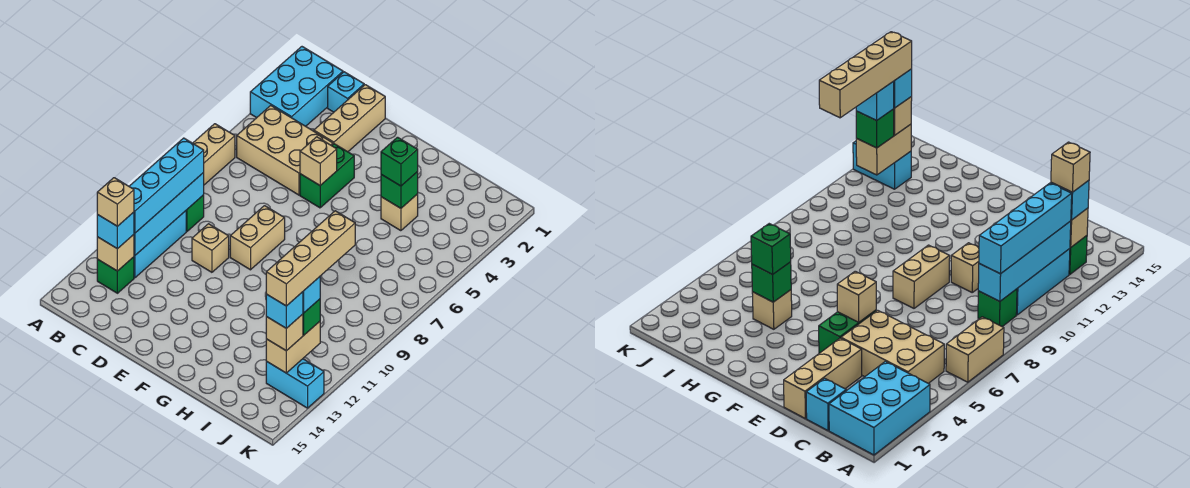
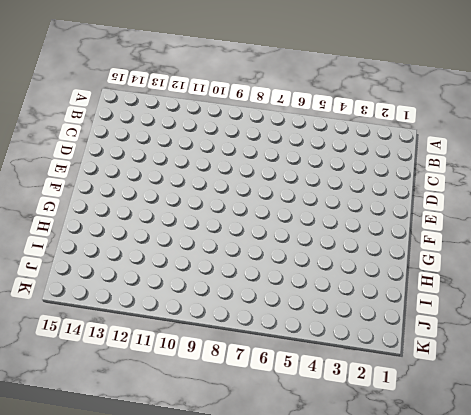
none -> cyan 2x3 brick [250,47,343,126]
none -> tan 1x2 brick [193,124,235,185]
none -> tan 2x3 brick [237,106,333,195]

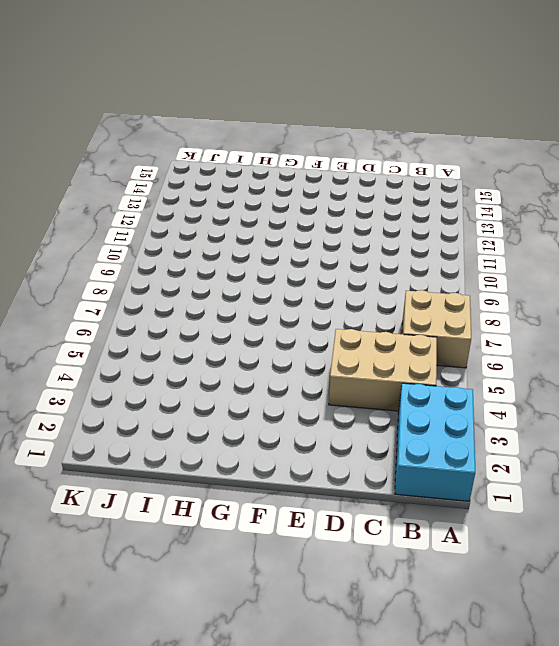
tan 2x2 brick [402,290,471,368] -> tan 1x2 brick [193,124,235,185]
none -> green 1x1 brick [186,195,204,231]
none -> cyan 1x3 brick [134,211,186,278]
none -> green 1x1 brick [97,257,134,293]

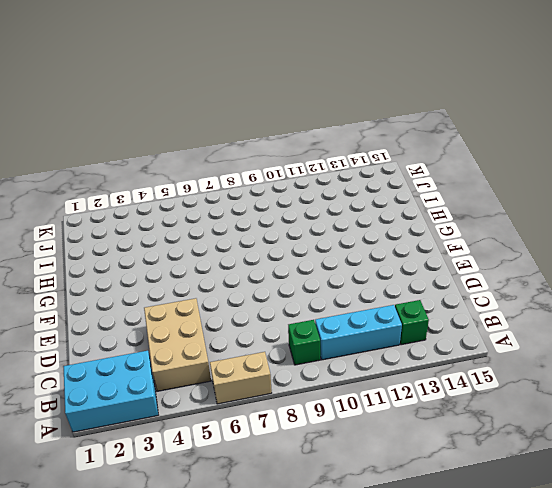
none -> cyan 1x1 brick [328,72,364,112]
none -> tan 1x3 brick [314,85,385,152]
none -> tan 1x1 brick [192,224,229,272]

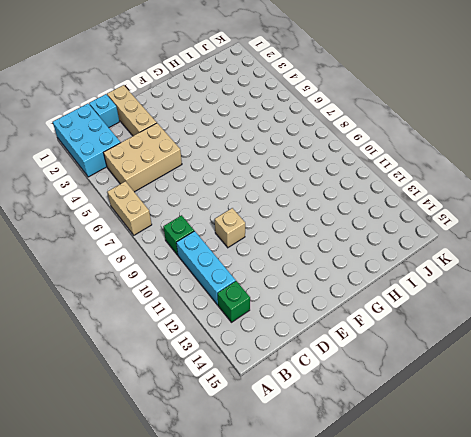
none -> green 1x2 brick [300,144,354,208]
none -> tan 1x2 brick [230,206,285,270]
none -> tan 1x1 brick [381,194,418,231]

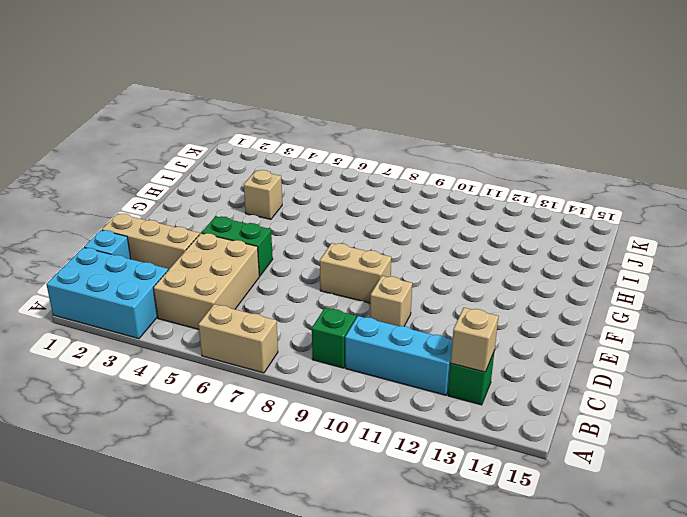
none -> cyan 1x2 brick [266,359,324,408]
none -> cyan 1x4 brick [134,173,204,256]
none -> tan 1x1 brick [300,137,337,185]

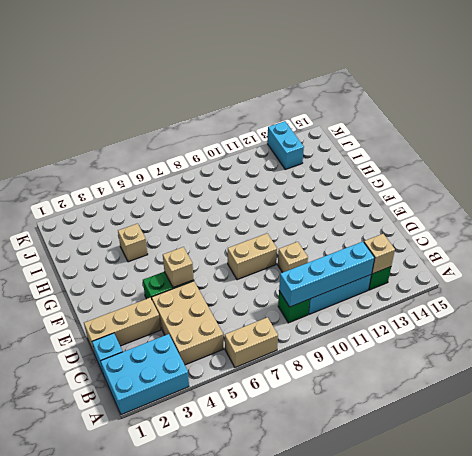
none -> green 1x1 brick [381,172,418,208]
none -> tan 1x2 brick [266,322,320,373]
none -> cyan 1x4 brick [129,138,204,233]

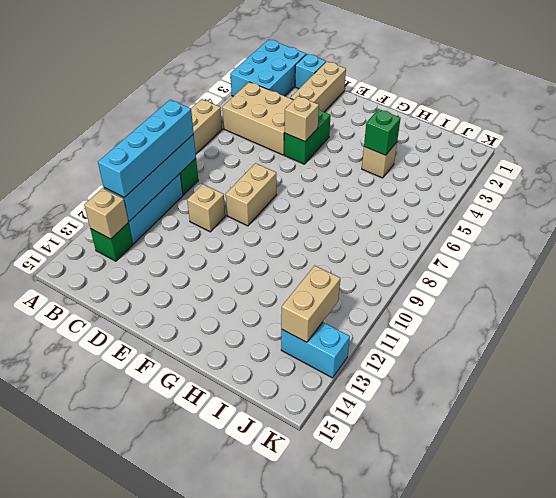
none -> cyan 1x1 brick [97,212,134,249]
none -> green 1x1 brick [381,137,418,186]
none -> green 1x1 brick [303,299,320,335]

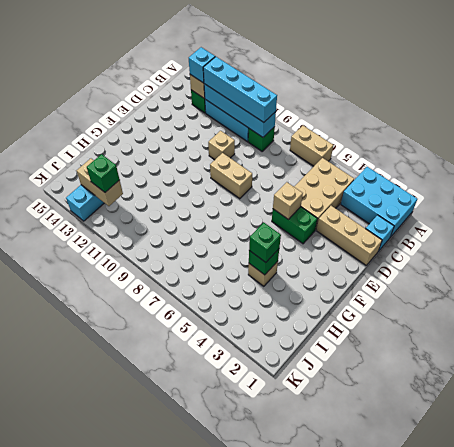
none -> tan 1x1 brick [266,314,303,351]
none -> tan 1x1 brick [97,178,134,226]
none -> cyan 1x1 brick [303,277,320,313]

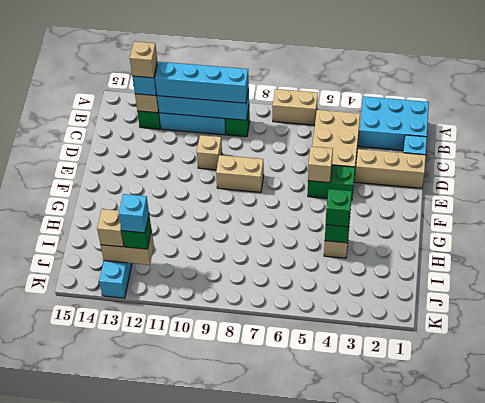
none -> cyan 1x1 brick [266,292,303,328]
none -> tan 1x4 brick [266,211,355,306]

